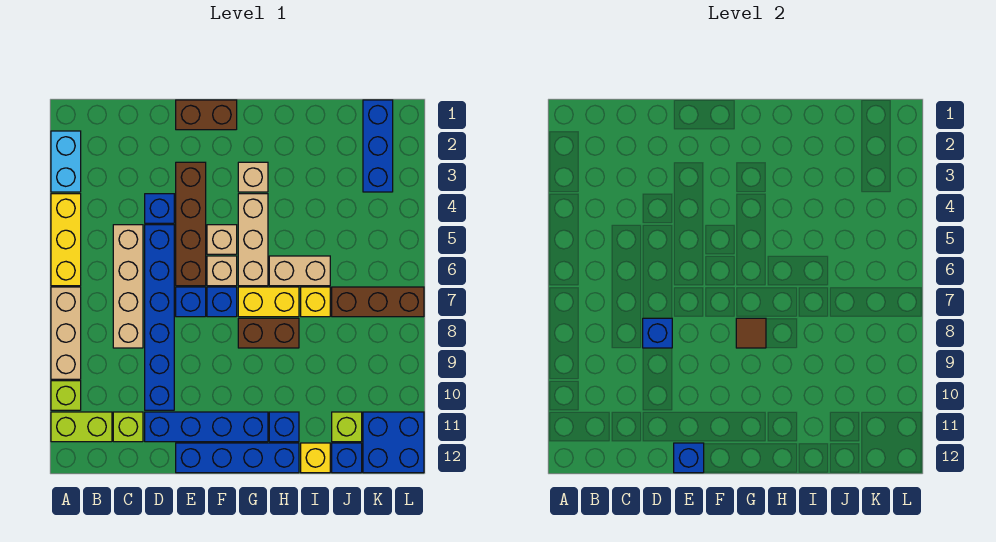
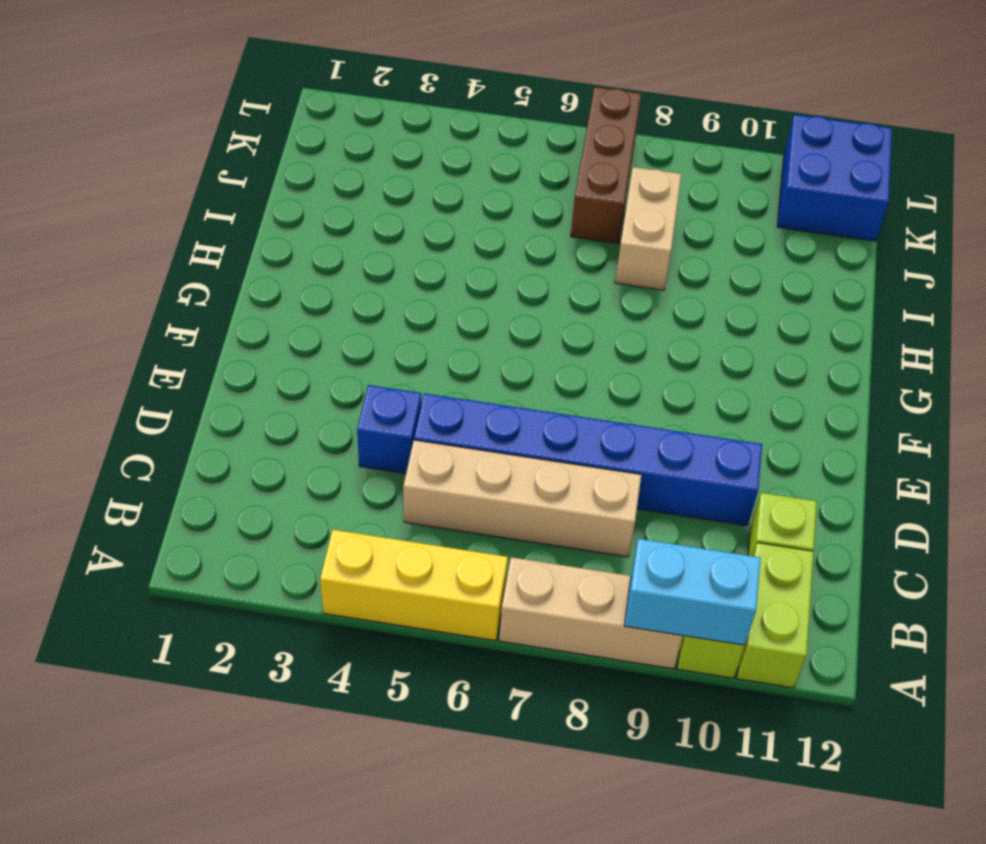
cyan 1x2 brick [624,539,761,645] -> cyan 1x2 brick moved to [51,131,81,192]
tan 1x2 brick [615,167,681,290] -> tan 1x2 brick moved to [269,256,330,286]
none -> blue 1x4 brick [145,412,268,442]
none -> brown 1x2 brick [176,100,237,130]
none -> brown 1x4 brick [176,162,206,286]
none -> blue 1x1 brick [176,287,206,317]

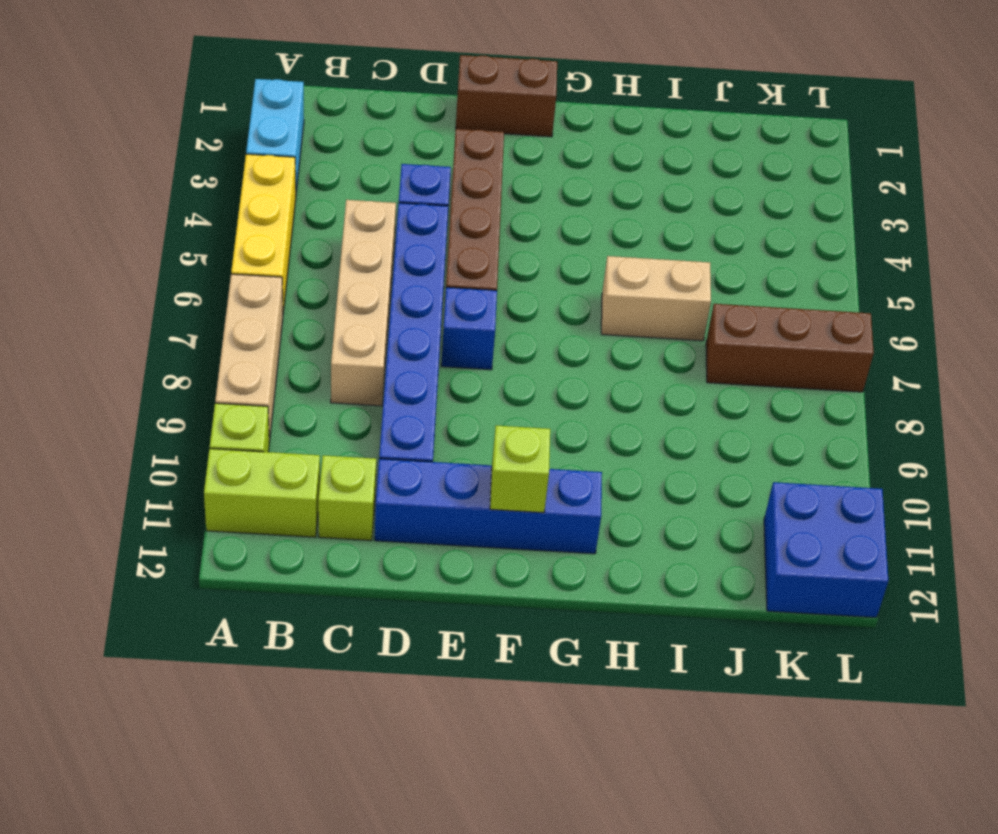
lime 1x1 brick [490,426,550,513] -> lime 1x1 brick moved to [332,412,362,442]
none -> blue 1x4 brick [176,443,299,473]
none -> tan 1x1 brick [207,225,237,254]
none -> tan 1x1 brick [207,256,237,286]
none -> blue 1x1 brick [207,287,237,317]

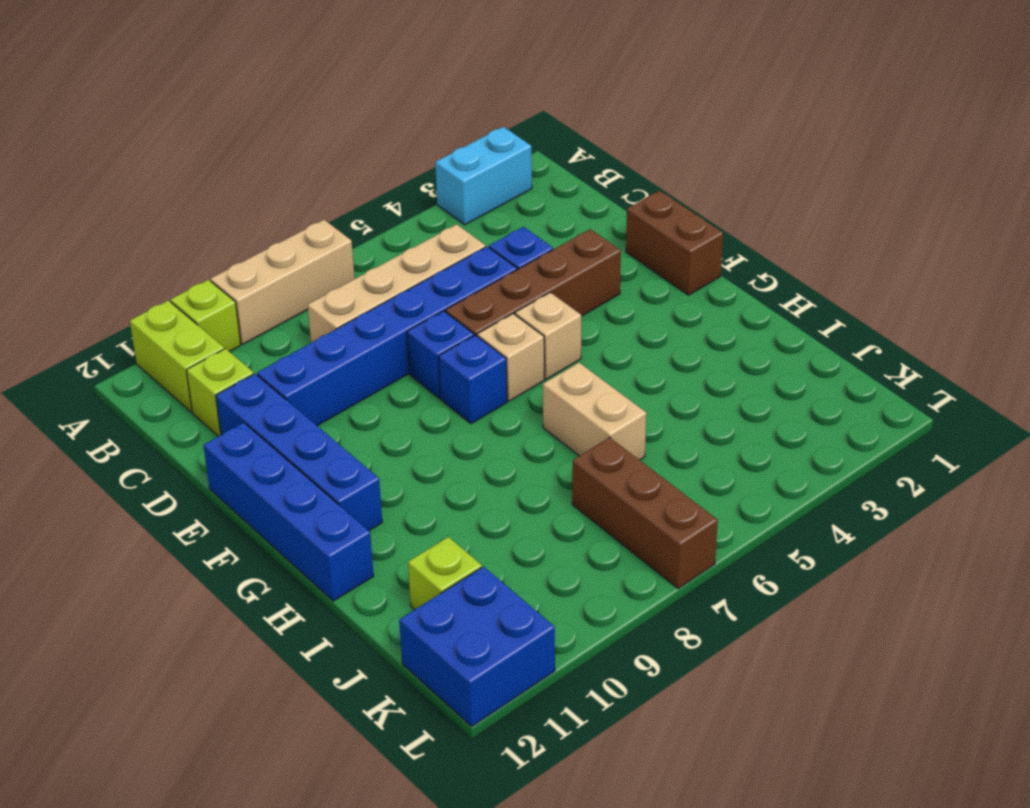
none -> yellow 1x3 brick [51,194,81,286]
none -> tan 1x1 brick [238,162,268,192]
none -> tan 1x3 brick [238,194,268,286]
none -> yellow 1x2 brick [238,287,299,317]

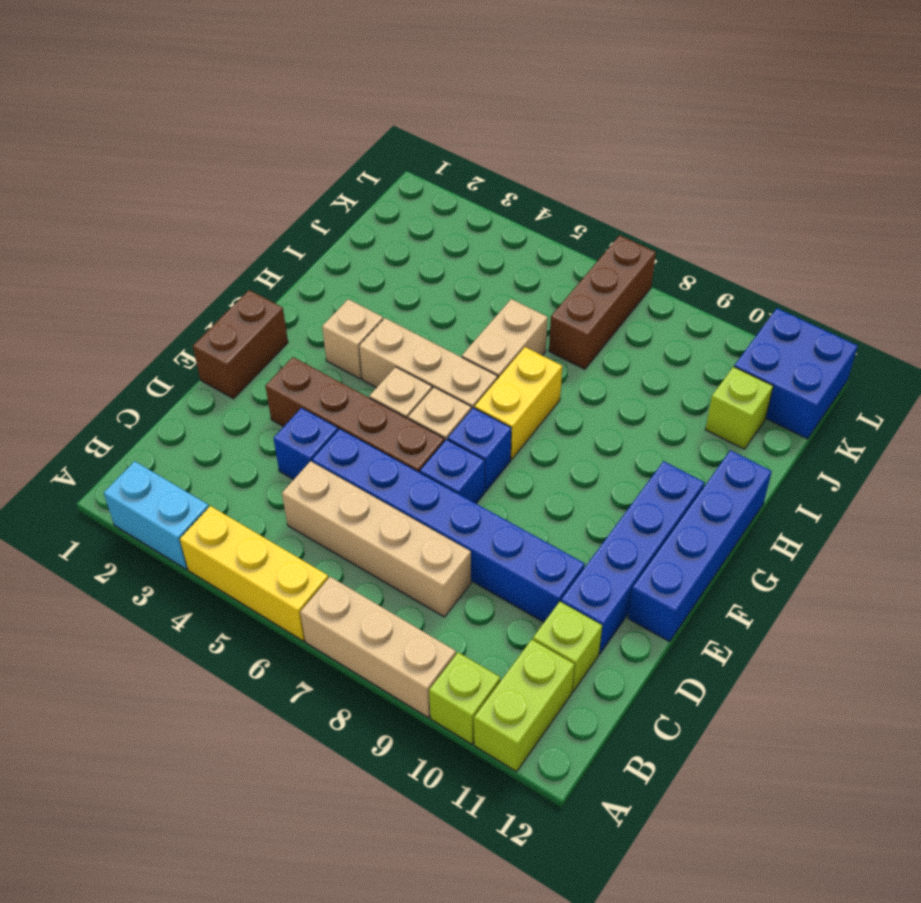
none -> brown 1x2 brick [238,318,299,348]
none -> blue 1x1 brick [269,412,299,442]
none -> yellow 1x1 brick [301,287,330,317]
none -> yellow 1x1 brick [301,443,330,473]

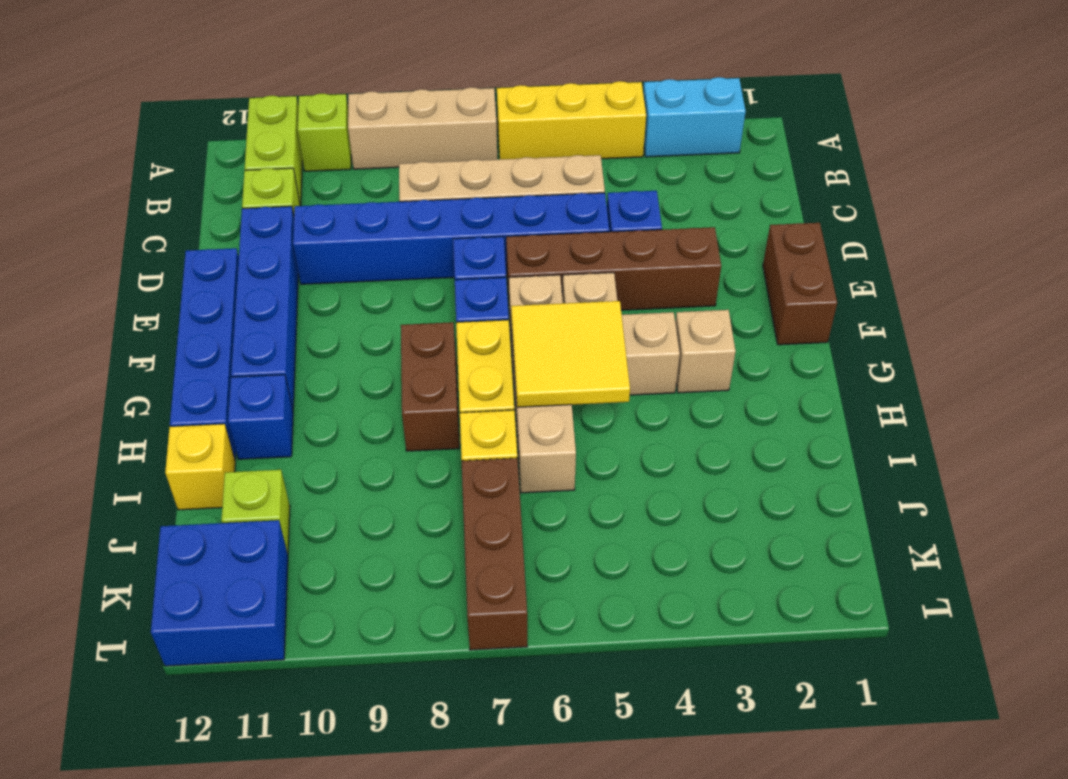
yellow 2x2 tile [511,301,630,407] -> none
none -> blue 1x1 brick [332,443,362,473]
none -> blue 1x3 brick [363,100,393,192]
none -> blue 1x1 brick [643,318,672,348]
none -> blue 1x1 brick [674,443,704,473]

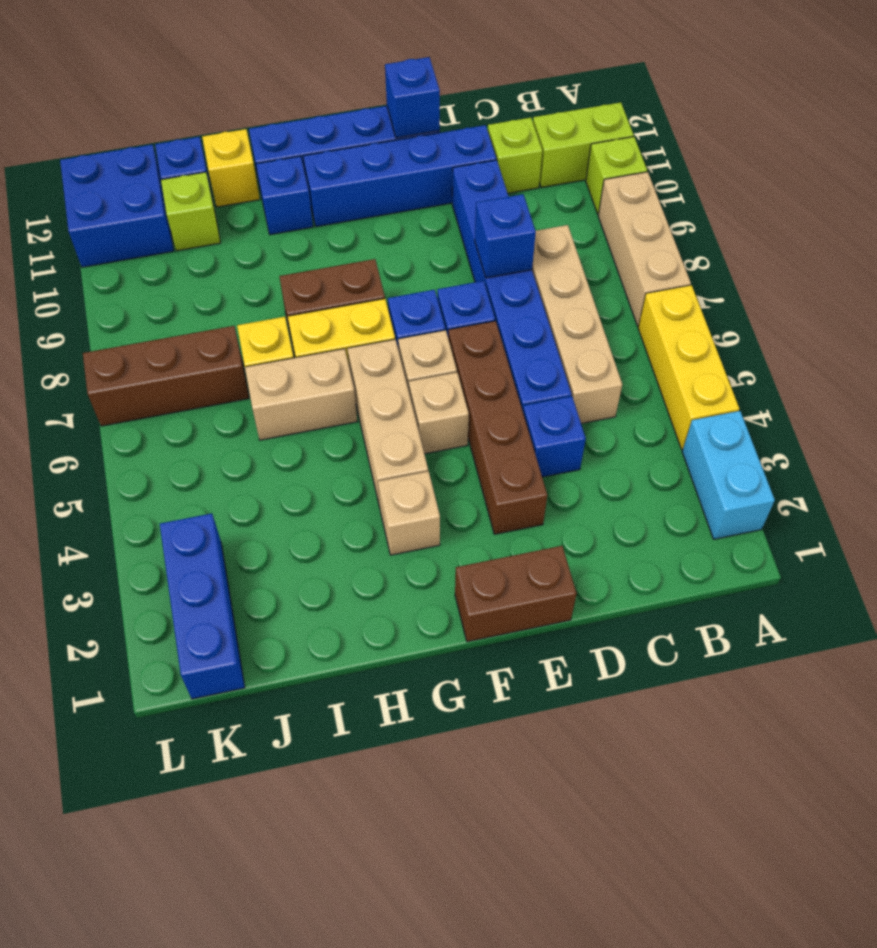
none -> brown 1x1 tile [736,318,766,348]

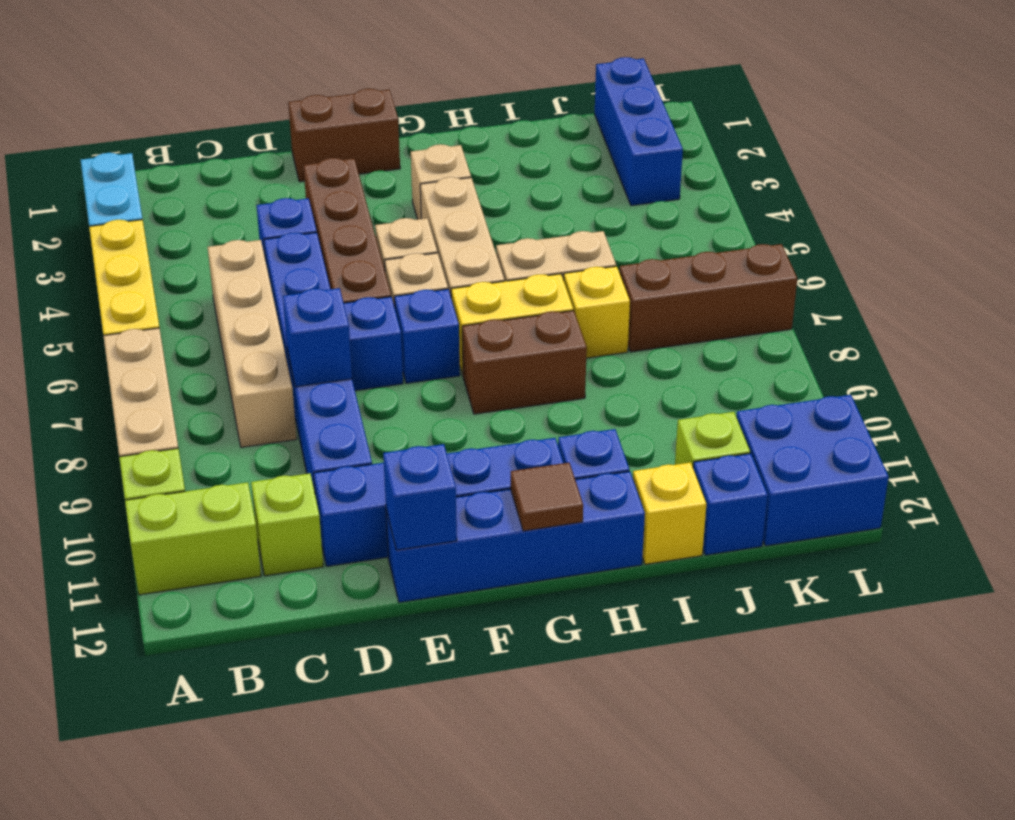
brown 1x1 tile [511,463,583,531] -> brown 1x1 tile moved to [736,318,766,348]

